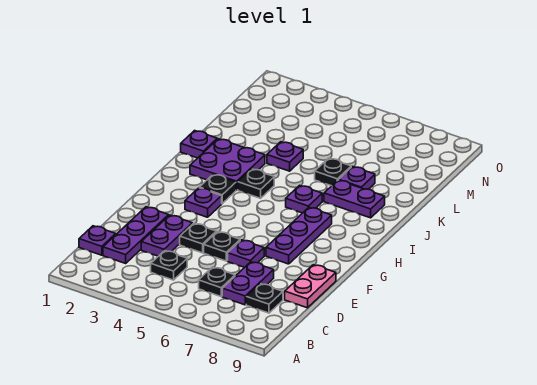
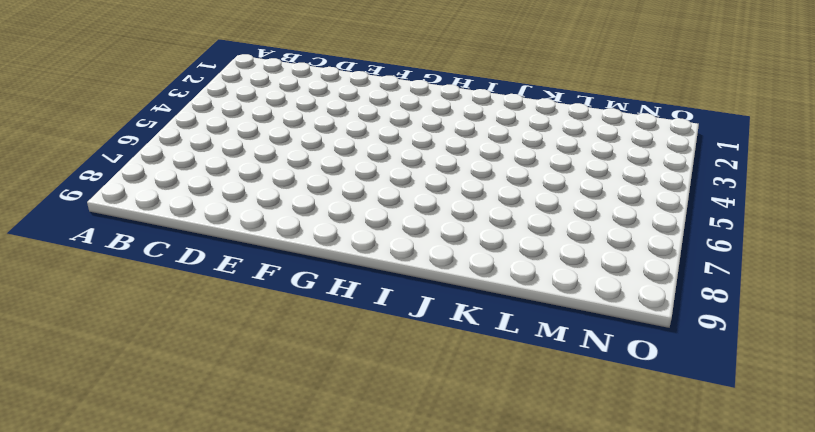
none -> purple 1x1 plate [79,226,116,255]
none -> purple 1x3 plate [103,207,169,263]
none -> black 1x1 plate [151,251,187,280]

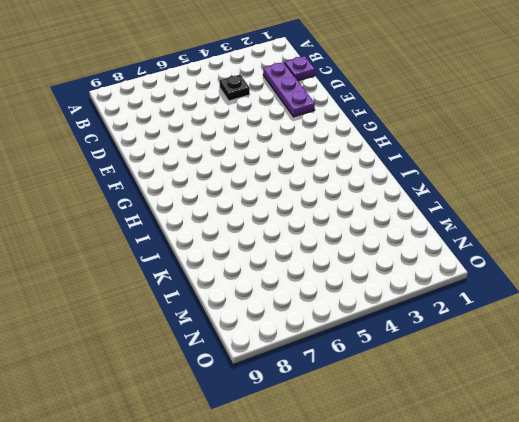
none -> black 1x1 plate [199,267,235,296]
none -> purple 1x2 plate [222,262,274,305]
none -> black 1x1 plate [246,284,283,313]

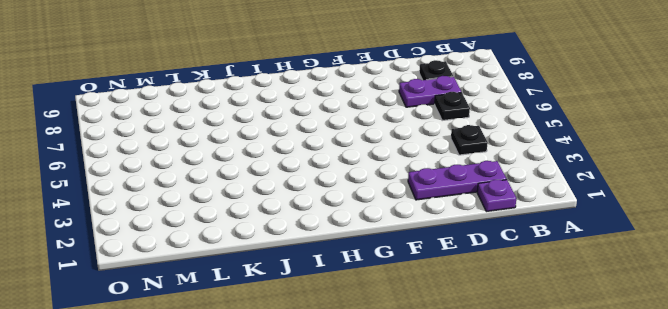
none -> purple 1x2 plate [141,215,192,256]
none -> pink 1x2 plate [285,265,336,308]
none -> black 1x1 plate [180,223,216,253]

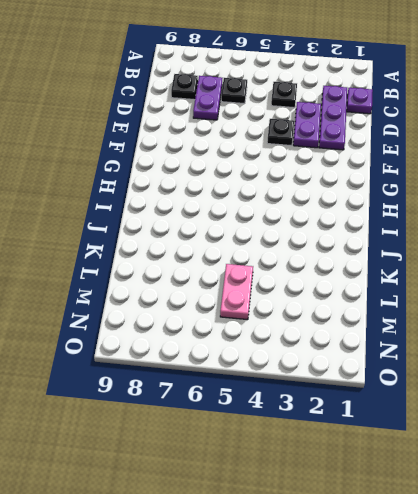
pink 1x2 plate [220,264,253,320] -> pink 1x2 plate moved to [285,265,336,308]
none -> black 1x1 plate [204,232,240,261]
none -> purple 1x1 plate [228,240,264,268]
none -> purple 1x3 plate [266,207,332,264]

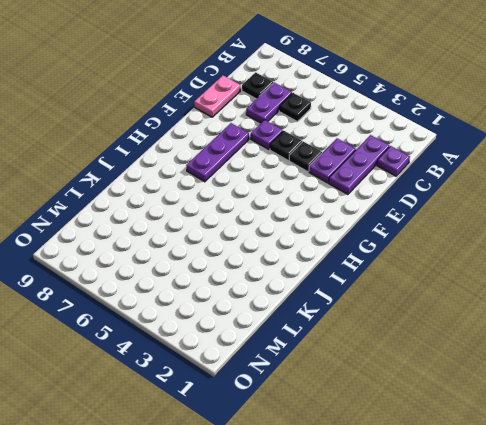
none -> black 1x1 plate [151,251,187,280]
none -> purple 1x1 plate [185,188,222,217]
none -> black 1x1 plate [199,174,236,204]

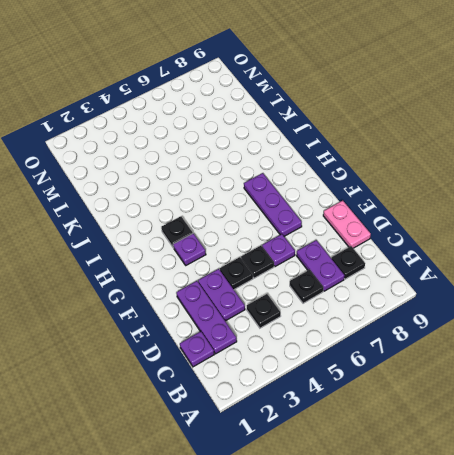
none -> purple 2x2 plate [190,139,265,190]
none -> black 1x1 plate [238,169,274,198]
none -> purple 1x1 plate [286,185,322,213]

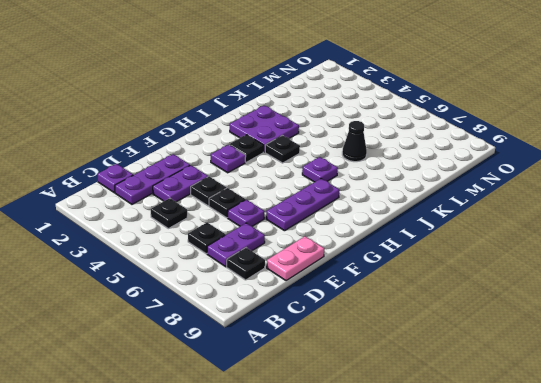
black 1x1 cone [342,121,367,162] -> black 1x1 plate [315,158,351,186]
none -> purple 1x1 plate [181,131,217,158]
none -> purple 1x2 plate [324,180,385,218]
none -> purple 1x1 plate [267,142,303,171]

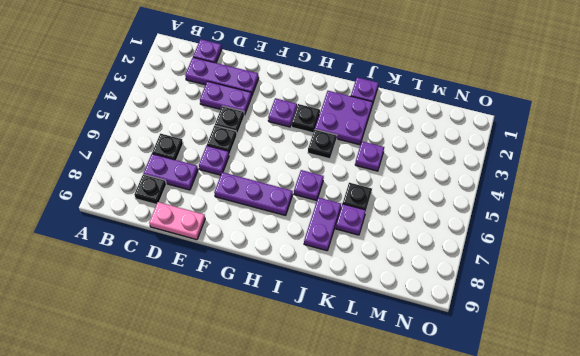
none -> black 1x1 plate [151,251,187,280]

